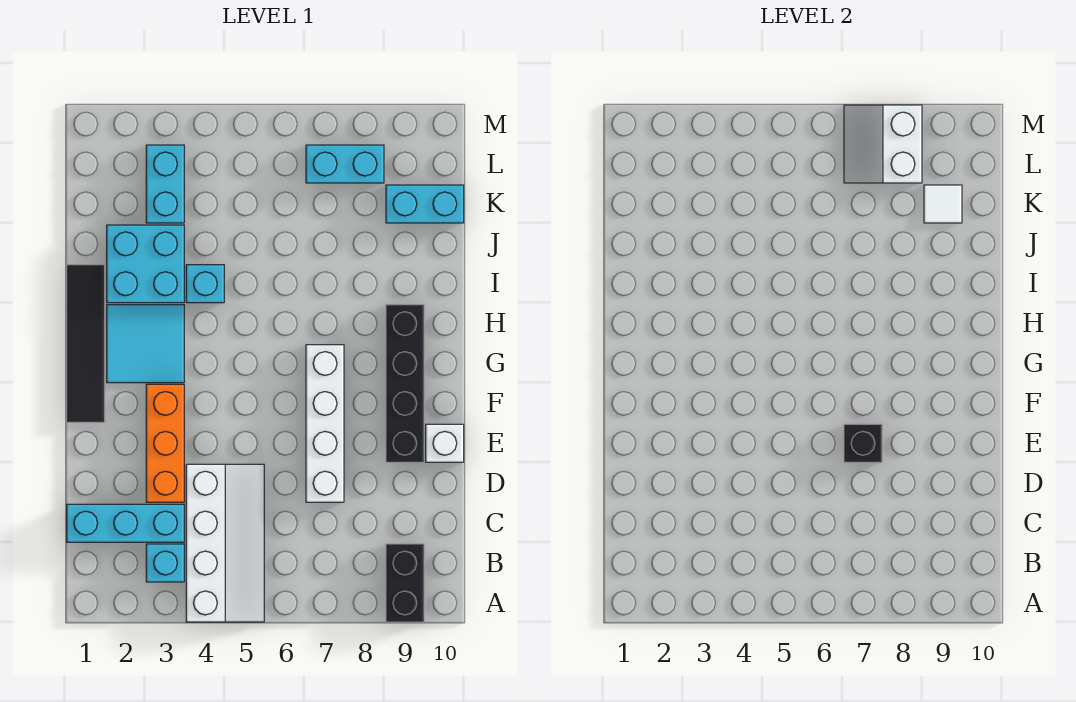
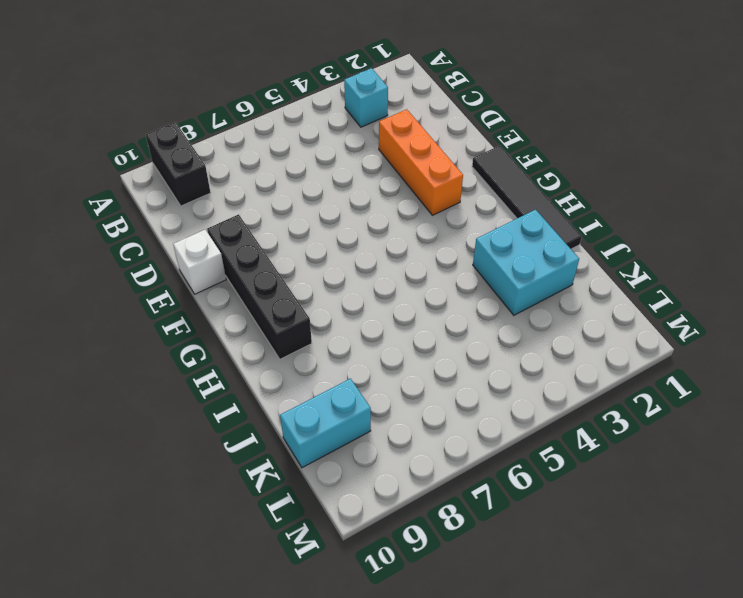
none -> white 2x4 slope [186,464,264,622]
none -> cyan 1x3 brick [67,504,184,542]
none -> white 1x4 brick [306,345,344,502]

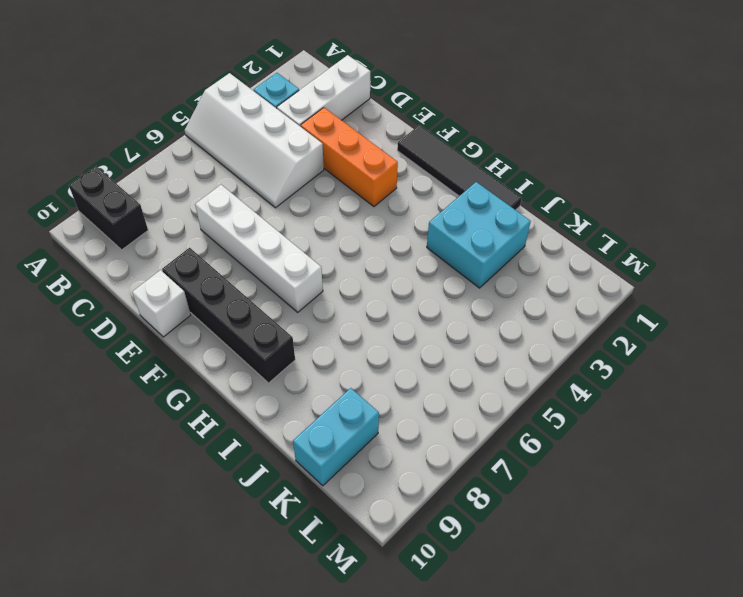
white 1x3 brick [277,55,370,127] -> cyan 1x3 brick [67,504,184,542]
none -> cyan 2x2 tile [107,305,184,383]
none -> cyan 1x1 brick [186,265,224,303]
none -> cyan 1x2 brick [146,145,184,223]

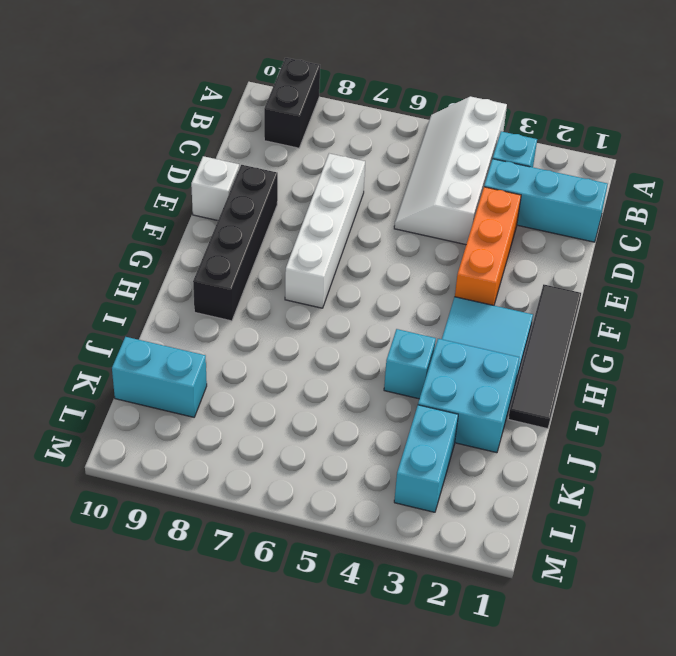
none -> cyan 1x2 brick [306,145,384,183]
none -> black 1x1 brick [844,424,882,462]
none -> white 1x1 tile [924,185,962,223]

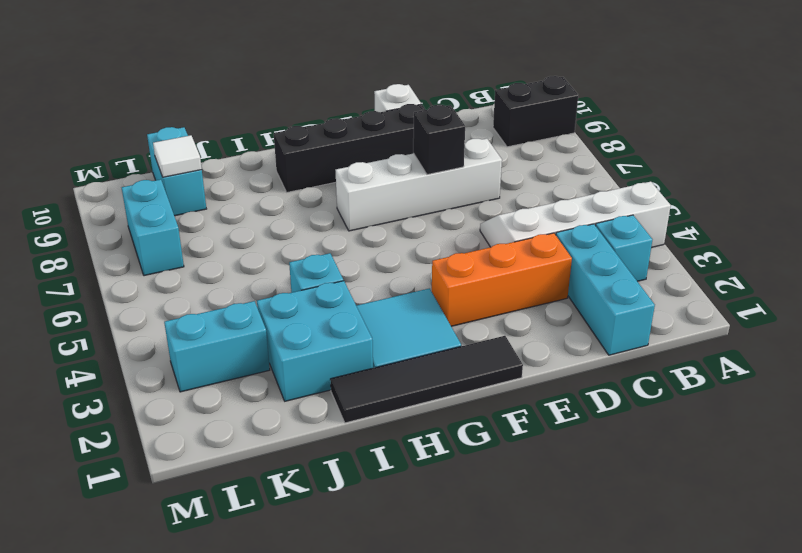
none -> white 2x2 slope [844,105,922,183]

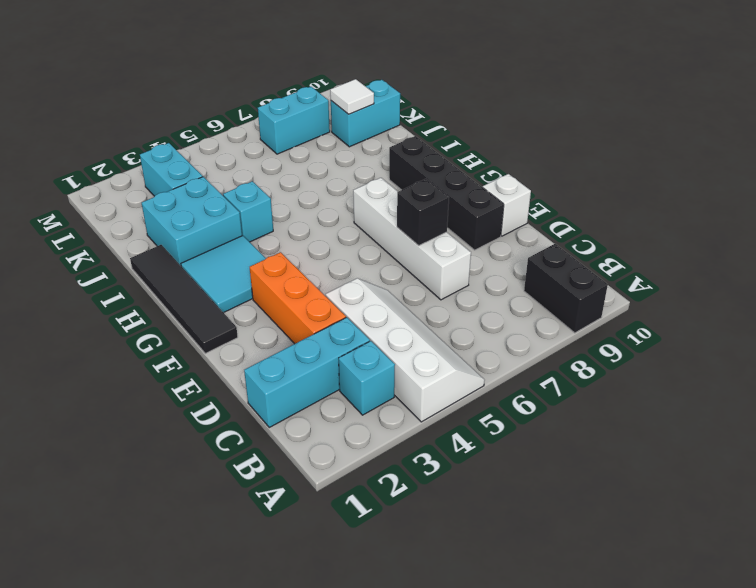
none -> white 2x2 slope [844,105,922,183]

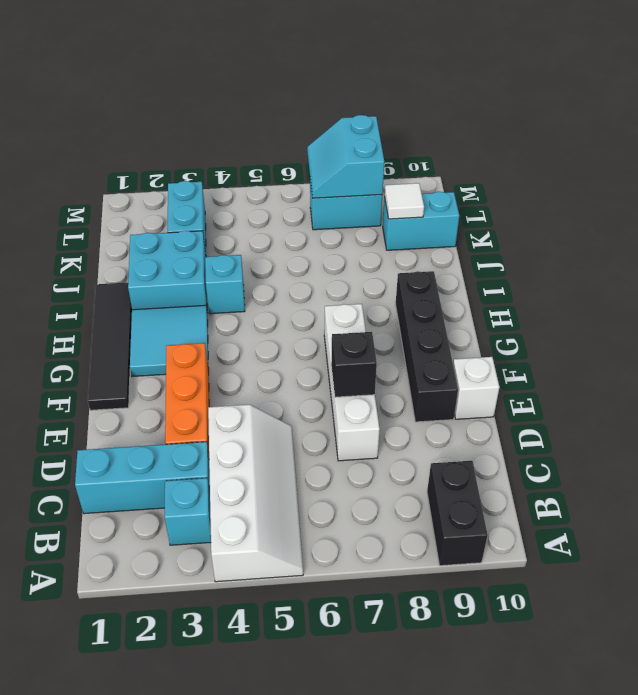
cyan 2x2 slope [307,115,384,198] -> white 2x2 slope [844,105,922,183]

